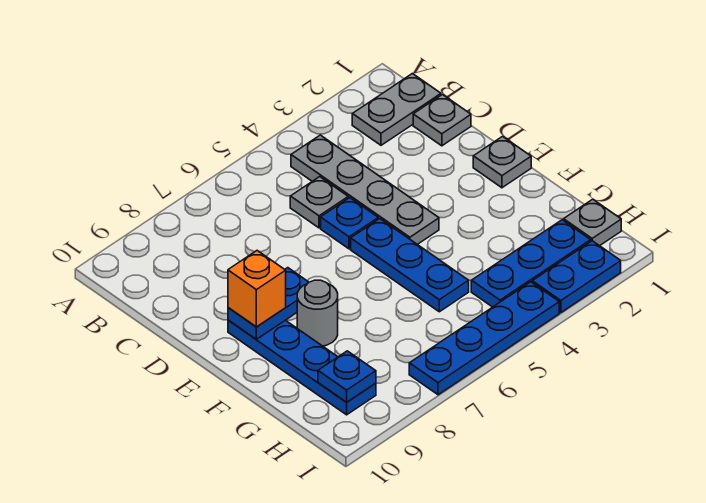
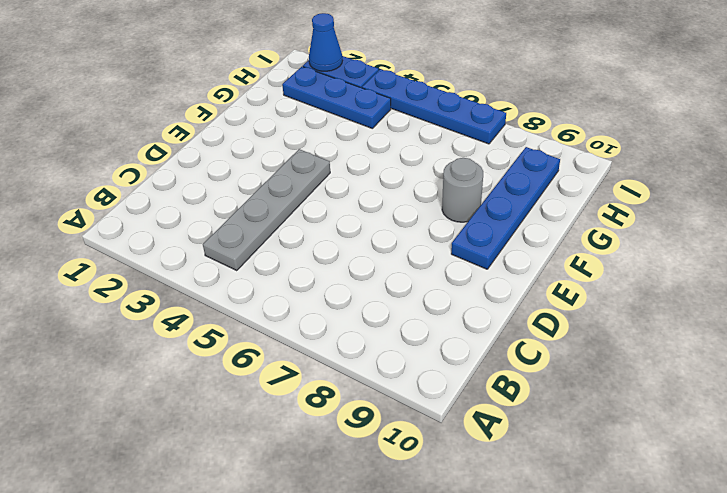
blue 1x1 cone [309,13,342,71] -> none
none -> grey 1x2 plate [352,74,441,145]
none -> grey 1x1 plate [413,95,471,146]
none -> grey 1x1 plate [290,177,348,228]

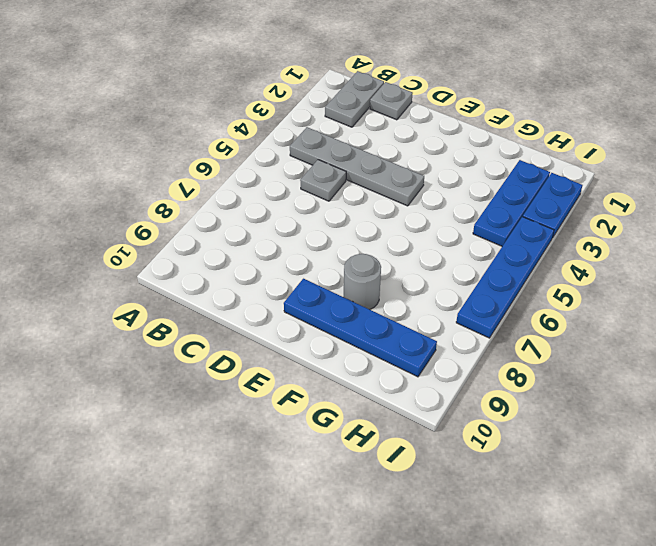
none -> blue 1x1 plate [321,198,378,249]
none -> grey 1x1 plate [473,136,531,188]
none -> blue 1x3 plate [351,219,469,312]

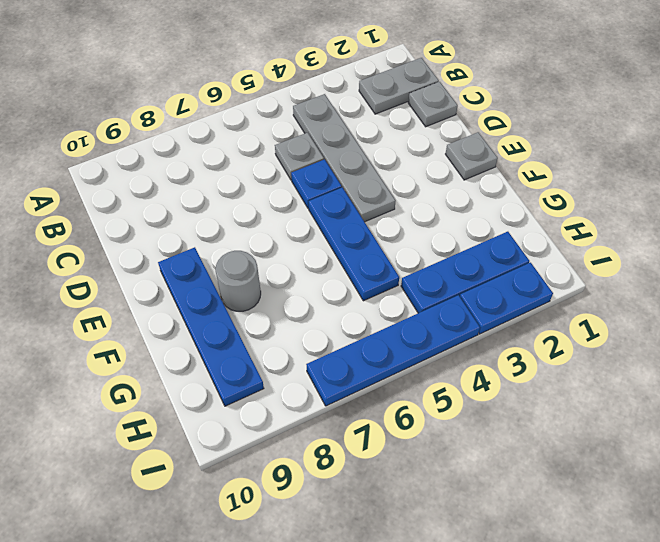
none -> grey 1x1 plate [564,199,621,246]
none -> blue 1x2 plate [228,268,309,339]
none -> blue 1x1 plate [318,351,376,402]

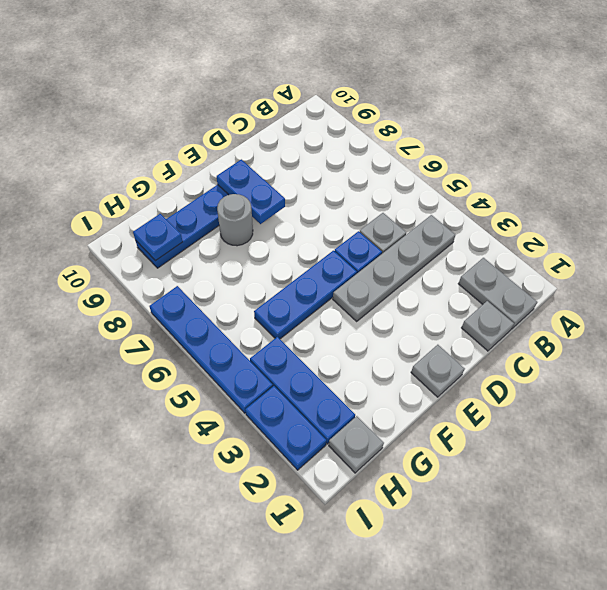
none -> orange 1x1 brick [228,251,286,327]

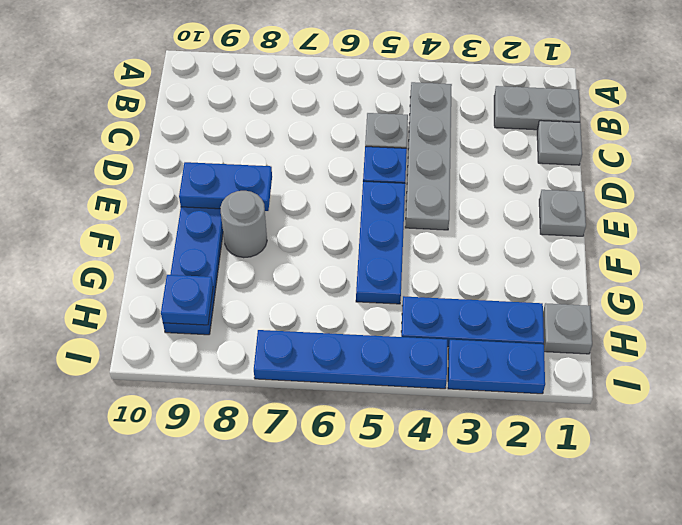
none -> orange 1x1 brick [228,251,286,327]

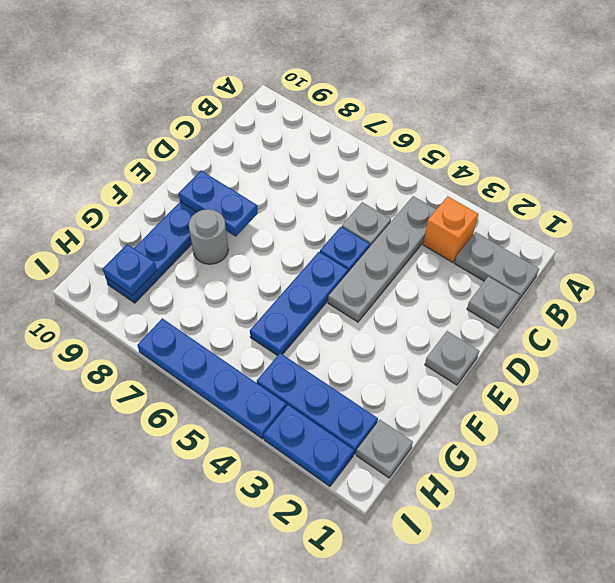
orange 1x1 brick [423,196,478,263] -> orange 1x1 brick moved to [228,251,286,327]

